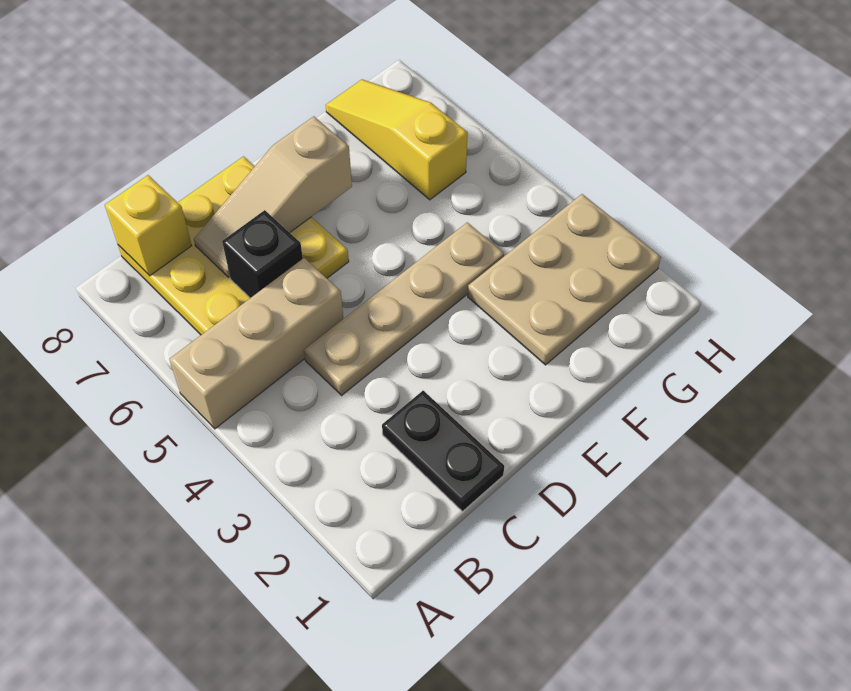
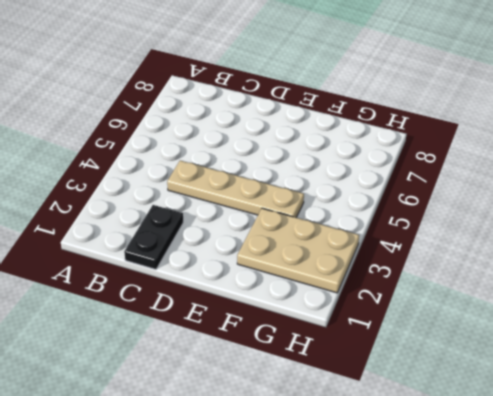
none -> tan 1x3 brick [170,258,343,429]
none -> yellow 3x3 plate [118,156,349,335]

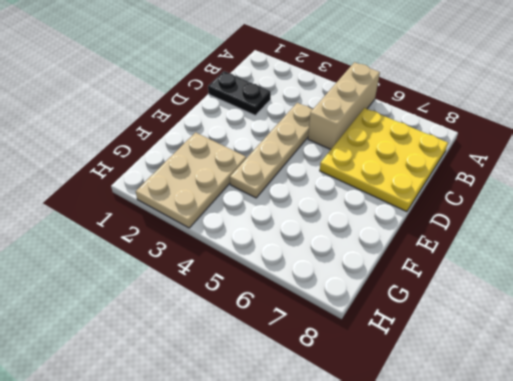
none -> yellow 1x3 slope [326,79,468,200]
none -> yellow 1x1 brick [105,175,192,276]

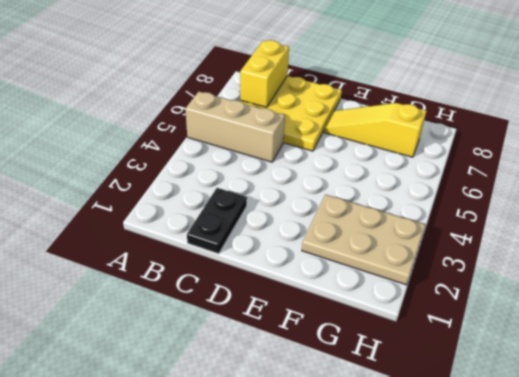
yellow 1x2 brick [240,40,289,107] -> yellow 1x1 brick [105,175,192,276]
yellow 1x3 slope [324,103,426,157] -> yellow 1x3 slope turned to [326,79,468,200]
none -> tan 1x4 plate [304,222,504,395]
none -> black 1x1 brick [222,210,303,298]

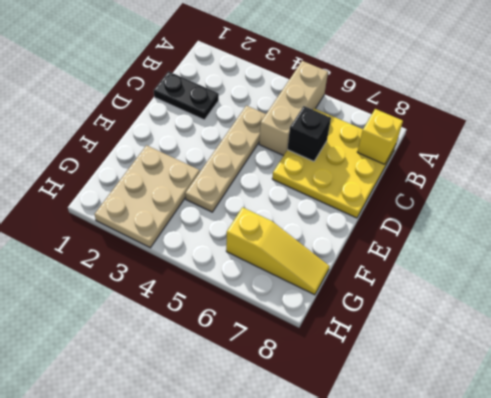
none -> tan 1x3 slope [194,117,352,277]

